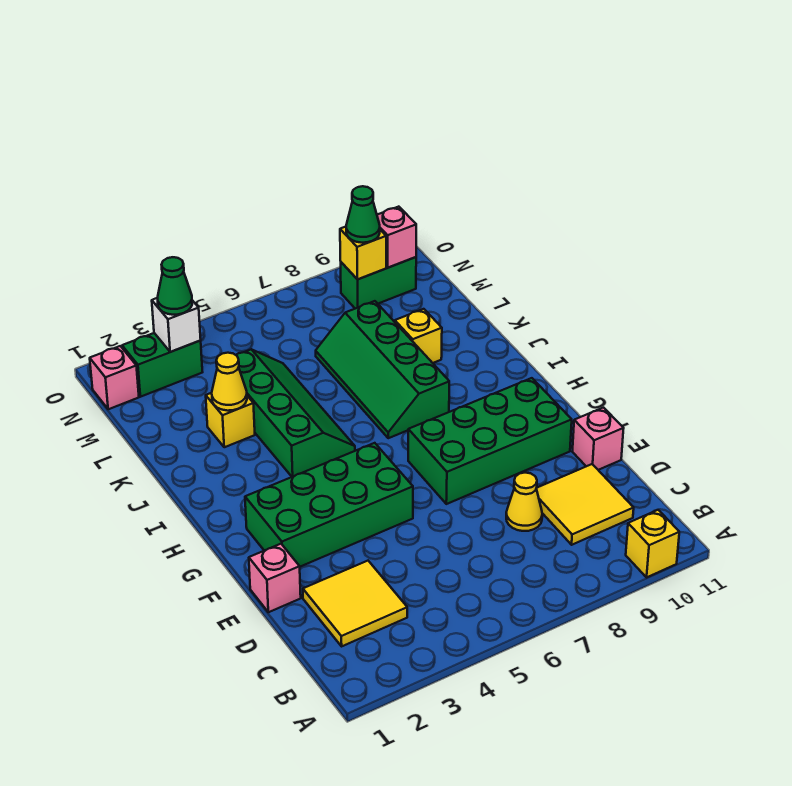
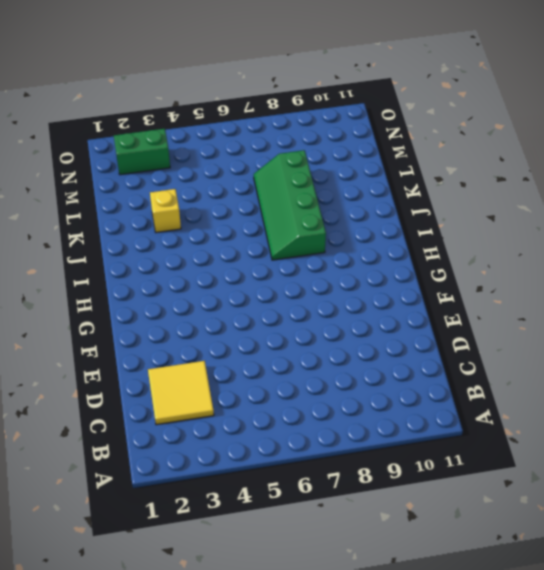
none -> yellow 1x1 brick [626,510,679,577]
none -> yellow 2x2 tile [536,464,634,545]
none -> yellow 1x1 cone [506,473,542,531]

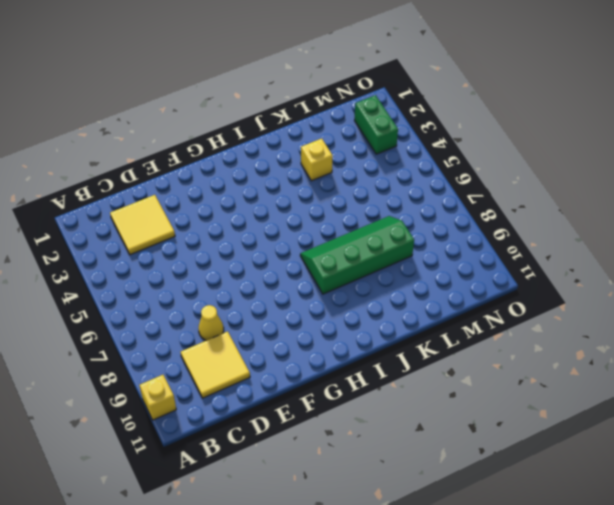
none -> pink 1x1 brick [249,544,301,612]
none -> pink 1x1 brick [572,408,624,470]
none -> green 2x4 brick [245,443,413,567]

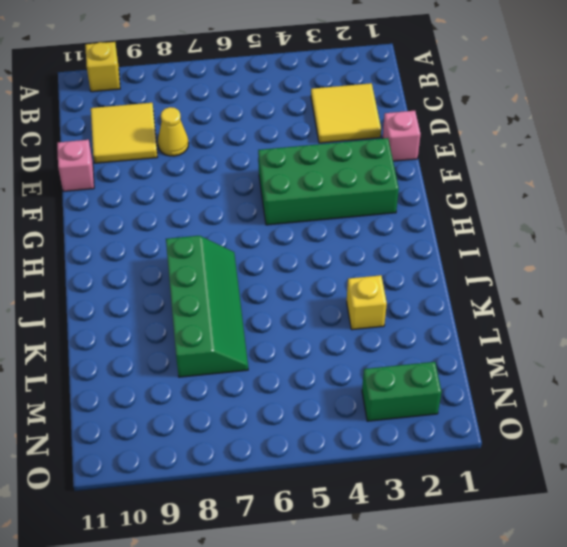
none -> green 2x4 brick [408,378,572,504]
none -> green 2x4 slope [236,349,355,477]
none -> yellow 1x1 brick [395,309,442,363]

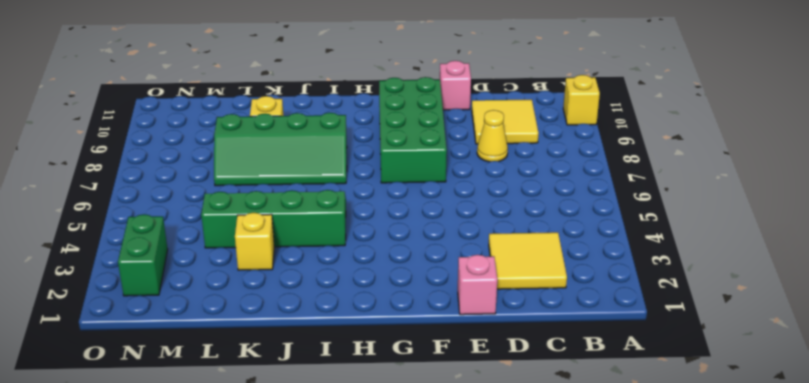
none -> green 2x4 brick [245,443,413,567]
none -> pink 1x1 brick [90,346,139,409]
none -> green 1x2 brick [341,257,416,309]

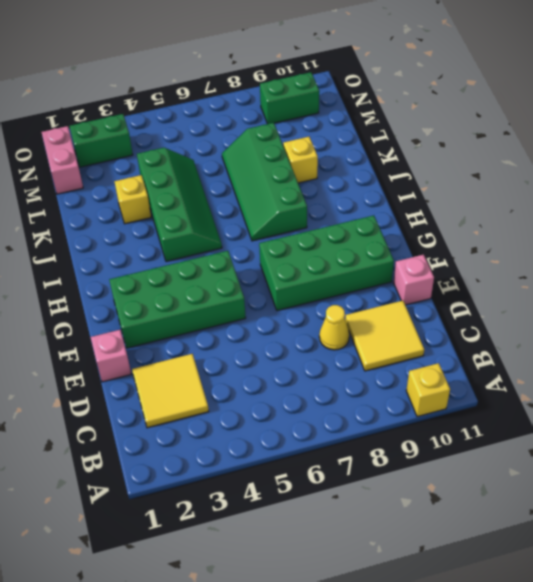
pink 1x2 brick [42,126,83,194] -> pink 1x1 brick [90,346,139,409]
none -> yellow 1x1 cone [212,353,247,411]
none -> white 1x1 brick [152,298,201,352]
none -> yellow 1x1 brick [340,227,386,279]

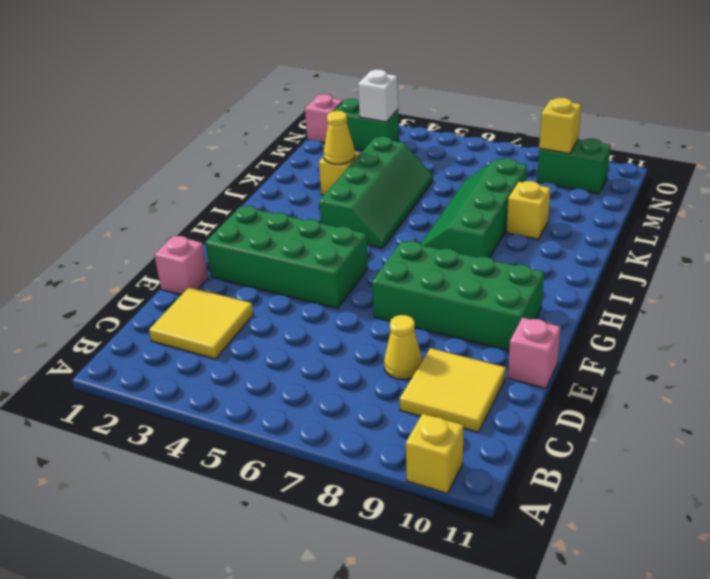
none -> pink 1x1 brick [377,207,416,268]
none -> green 1x1 cone [158,257,192,315]
none -> green 1x1 cone [346,186,380,243]

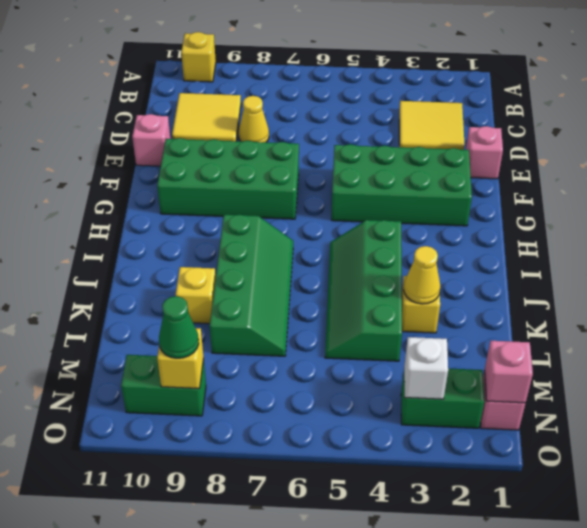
pink 1x1 brick [485,341,533,403] -> pink 1x1 brick moved to [377,207,416,268]
none -> green 1x1 cone [158,257,192,315]

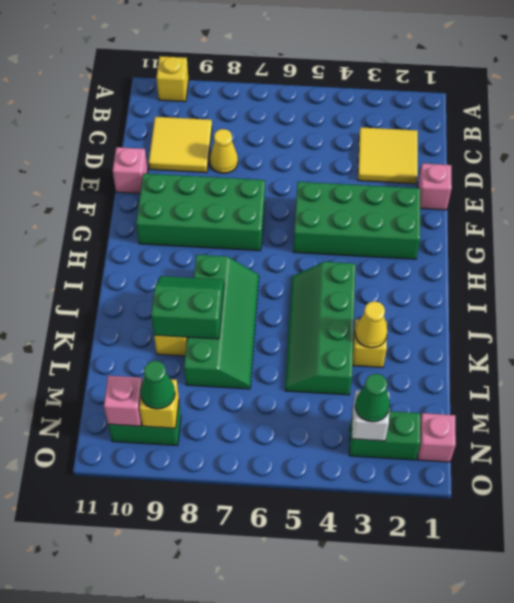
green 2x2 slope [151,276,224,339] -> none

